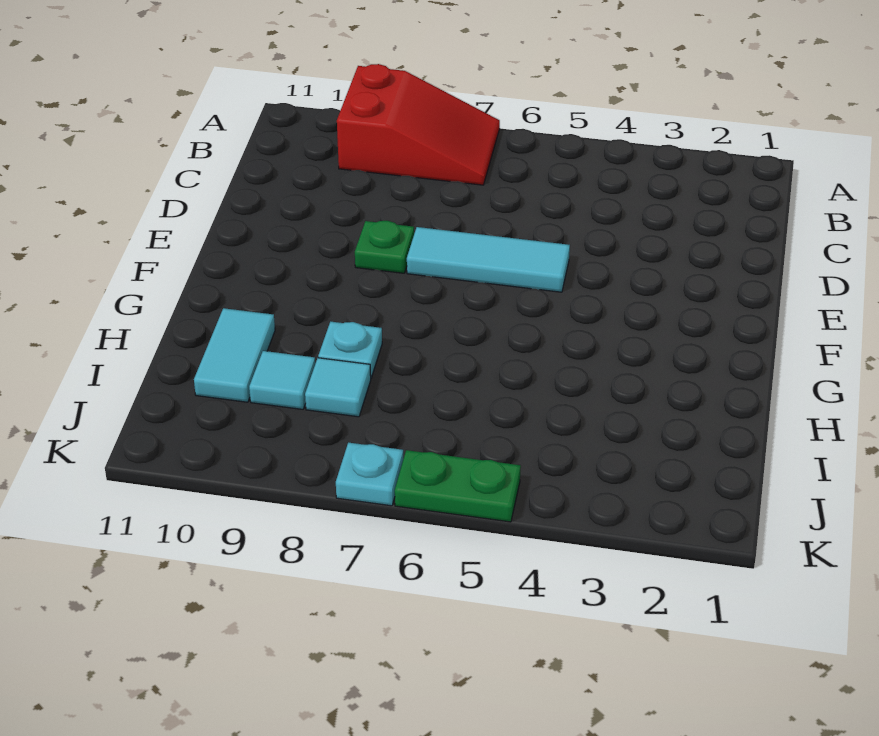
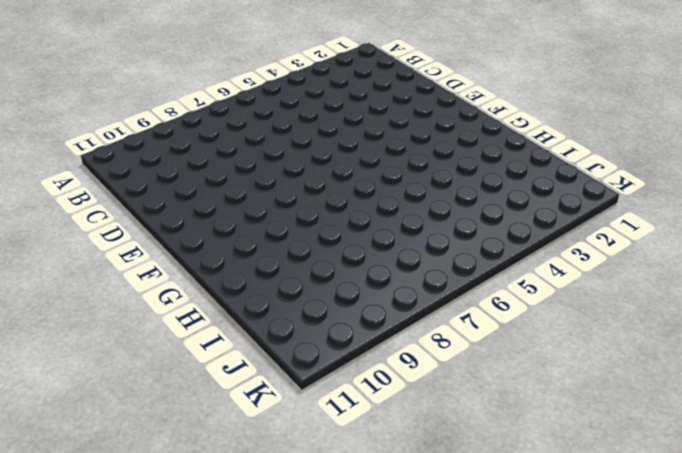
none -> red 2x3 slope [337,64,500,185]
none -> cyan 1x3 tile [407,227,570,292]

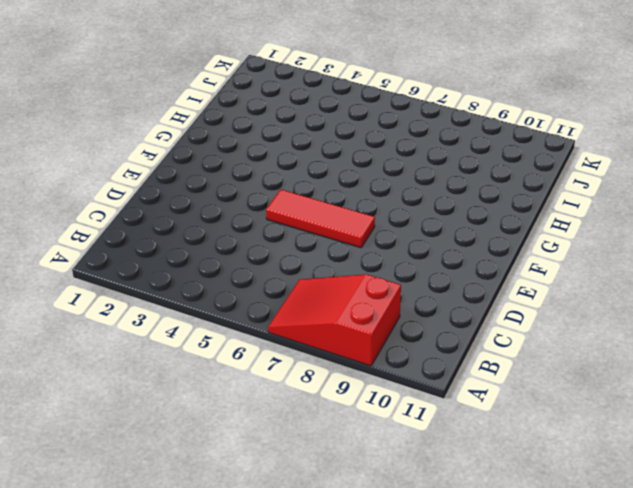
red 1x3 tile [266,189,375,248] -> cyan 1x3 tile [407,227,570,292]
none -> green 1x1 plate [355,221,414,273]
none -> cyan 1x1 plate [318,322,382,378]

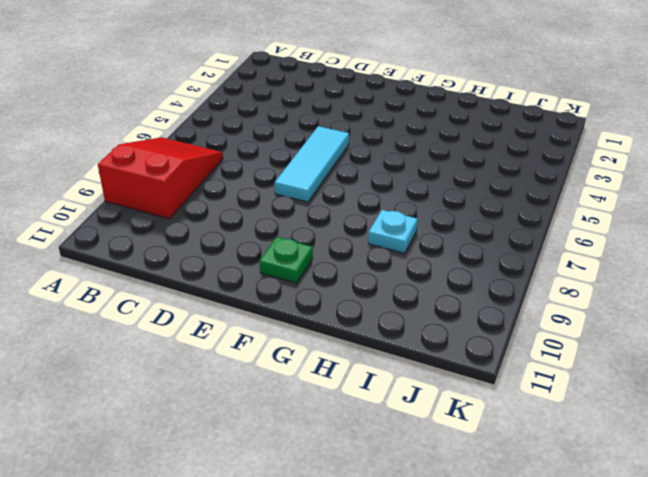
green 1x1 plate [260,237,313,283] -> green 1x1 plate moved to [355,221,414,273]
none -> cyan 1x2 tile [194,308,275,402]
none -> cyan 1x1 tile [305,358,371,417]

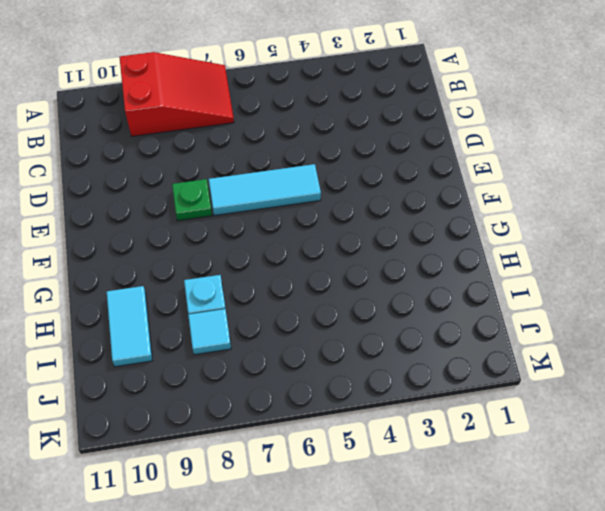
none -> cyan 1x1 tile [249,351,315,409]
none -> green 1x2 plate [395,450,521,522]

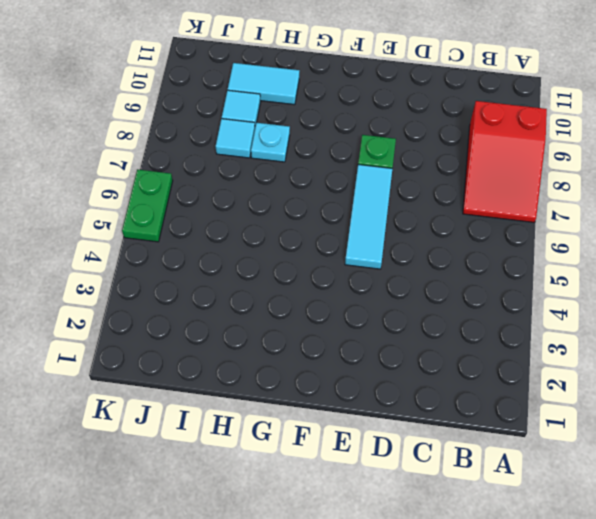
none -> cyan 1x1 plate [336,443,403,506]

